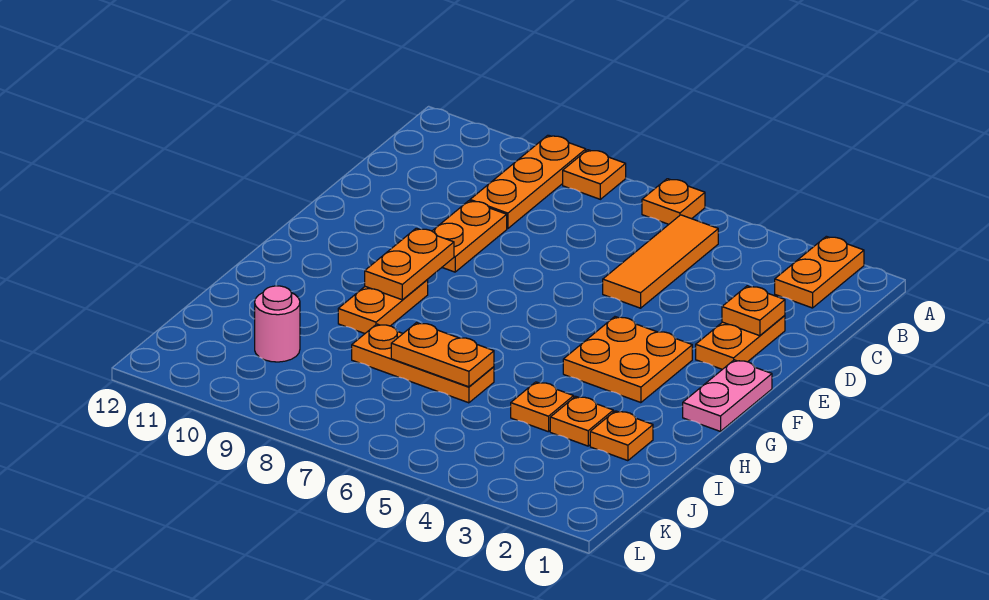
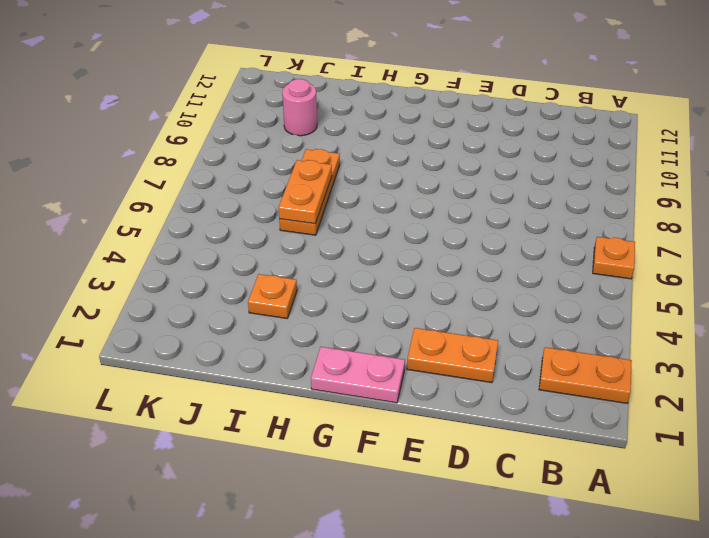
none -> orange 1x1 plate [563,150,626,199]
none -> orange 1x3 plate [470,135,586,229]
none -> orange 1x3 tile [603,215,718,308]

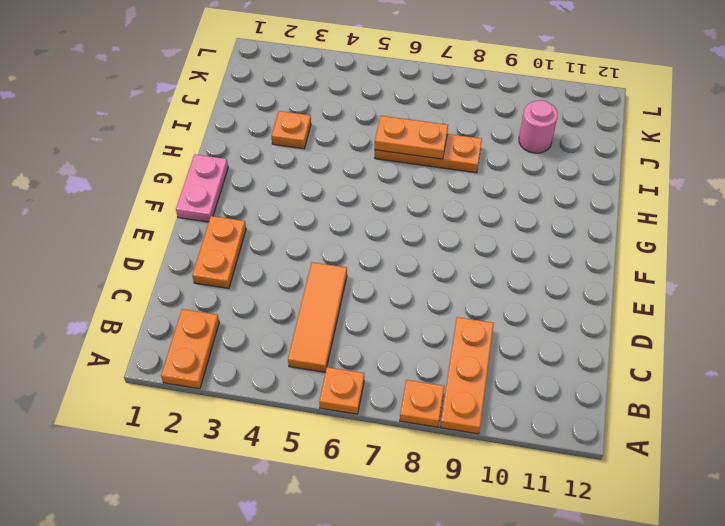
none -> orange 1x2 plate [432,201,507,272]
none -> orange 2x2 plate [563,317,692,403]
none -> orange 1x2 plate [338,280,428,333]

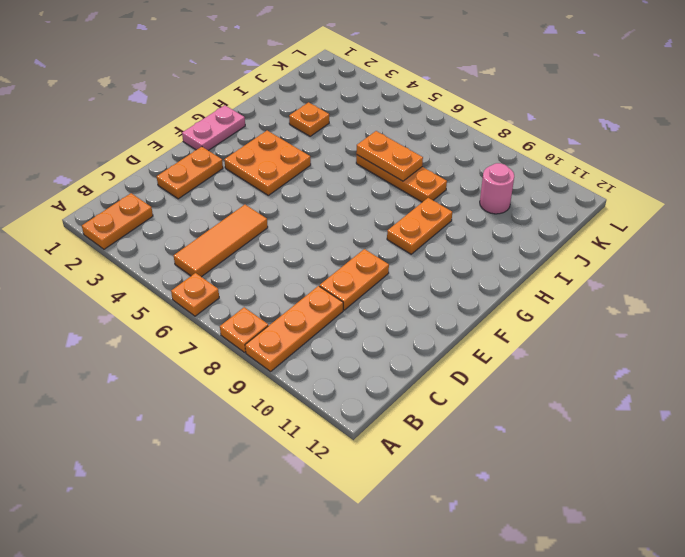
none -> orange 1x1 plate [590,411,653,461]
none -> orange 1x1 plate [511,382,574,432]
none -> orange 1x1 plate [722,286,785,336]

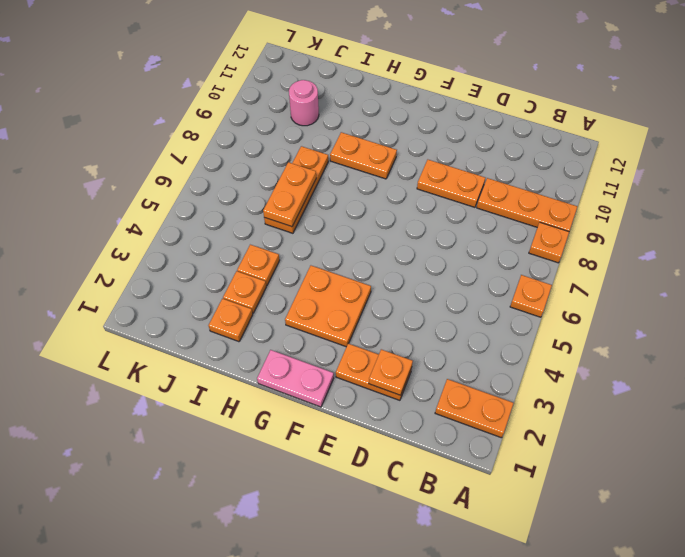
none -> orange 1x3 tile [603,215,718,308]
none -> orange 1x2 plate [365,228,454,300]

